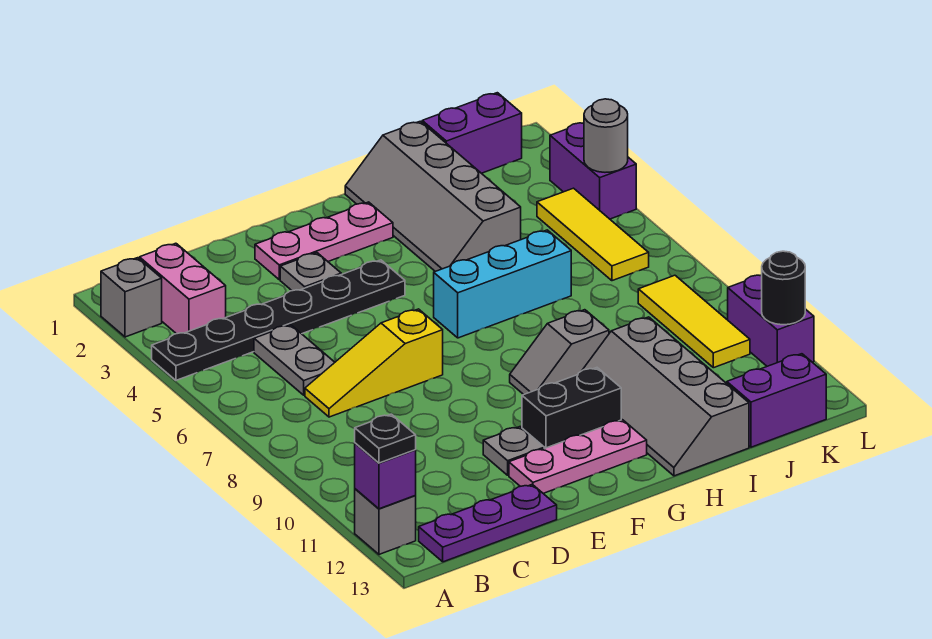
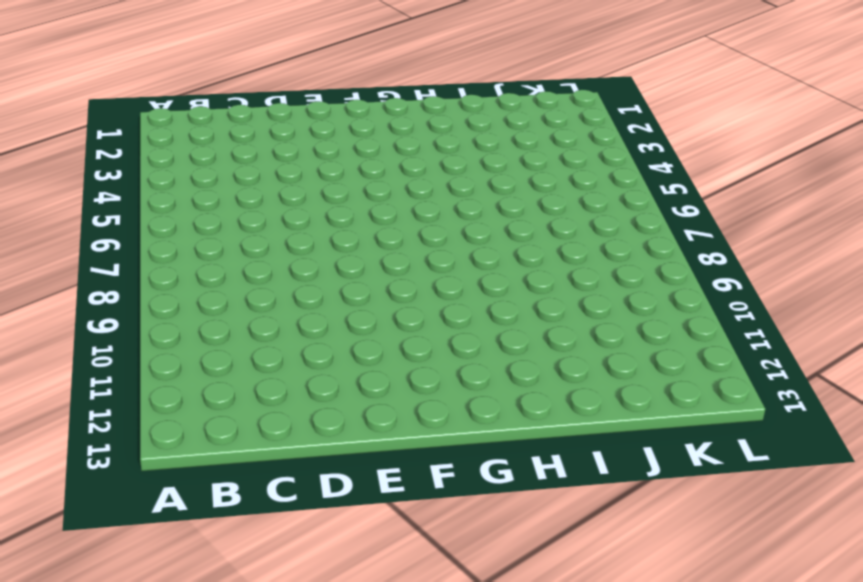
none -> grey 1x1 brick [101,258,162,337]
none -> black 1x6 plate [152,260,405,380]
none -> grey 1x1 brick [355,489,416,554]

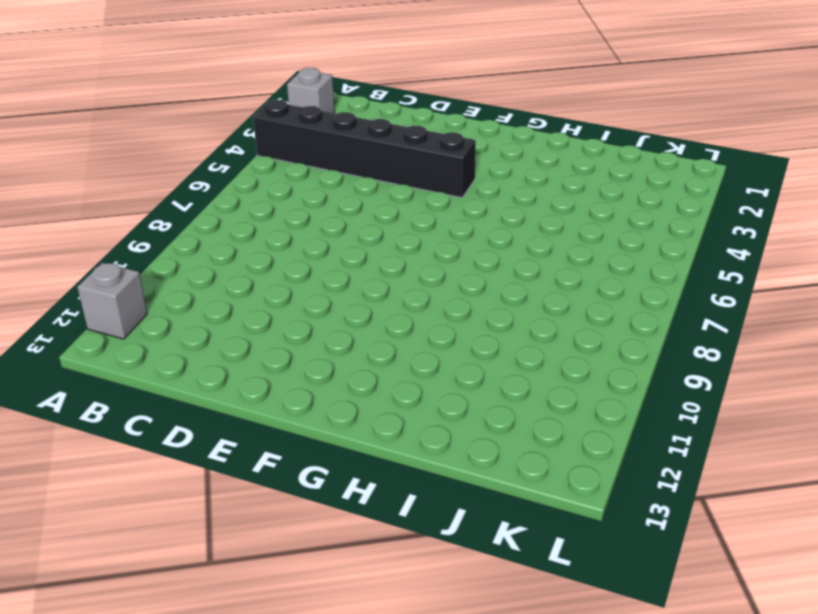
black 1x6 brick [253,100,476,198] -> black 1x6 plate [152,260,405,380]
none -> pink 1x2 brick [139,243,226,334]
none -> purple 1x3 plate [419,484,557,562]
none -> grey 1x2 plate [254,325,335,395]

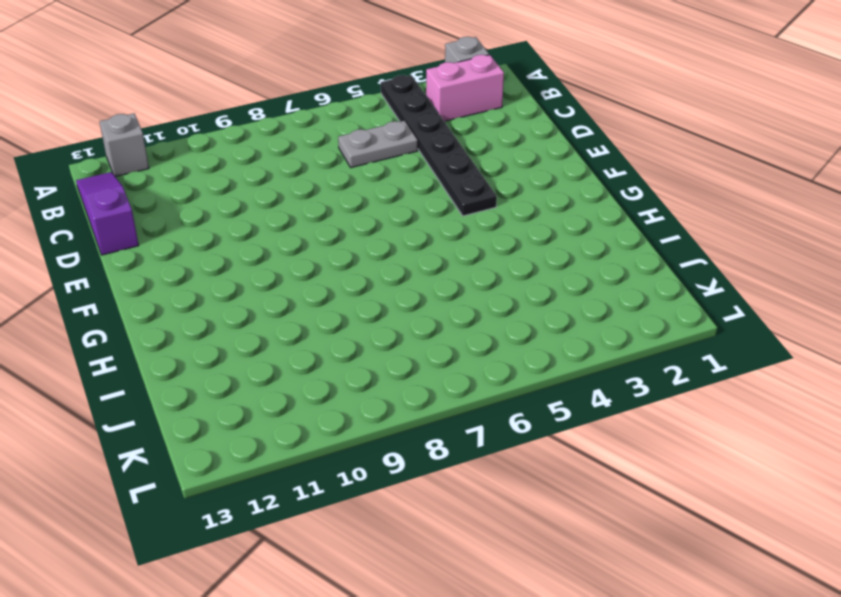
purple 1x3 slope [76,172,139,255] -> purple 1x3 plate [419,484,557,562]
none -> yellow 1x3 slope [305,309,443,417]
none -> pink 1x3 plate [255,202,393,280]
none -> grey 1x1 plate [280,253,341,291]

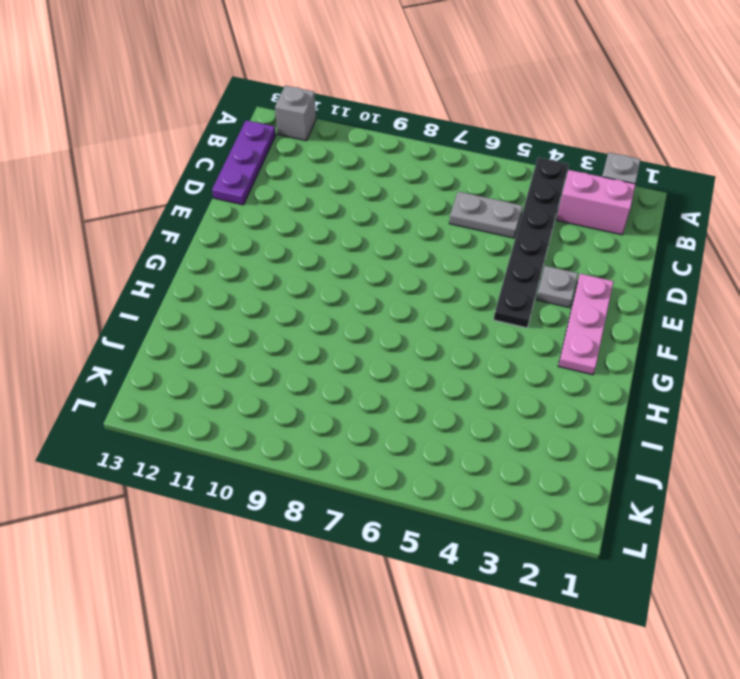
none -> yellow 1x3 slope [305,309,443,417]
none -> grey 1x1 plate [483,427,544,475]
none -> pink 1x3 plate [509,420,647,494]

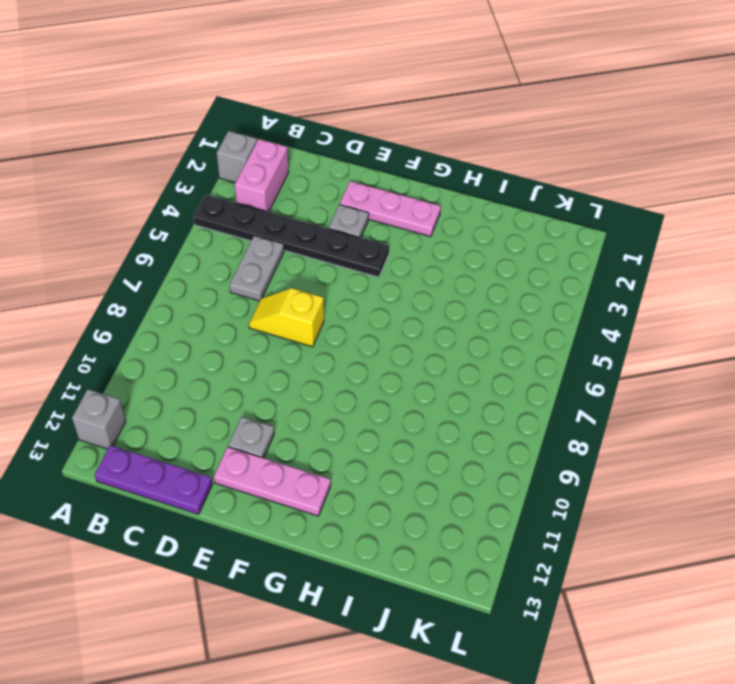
yellow 1x2 slope [249,288,324,347] -> yellow 1x3 slope [305,309,443,417]
none -> black 1x2 brick [522,368,621,448]
none -> cyan 1x3 brick [434,230,571,338]
none -> grey 1x2 slope [510,310,609,395]

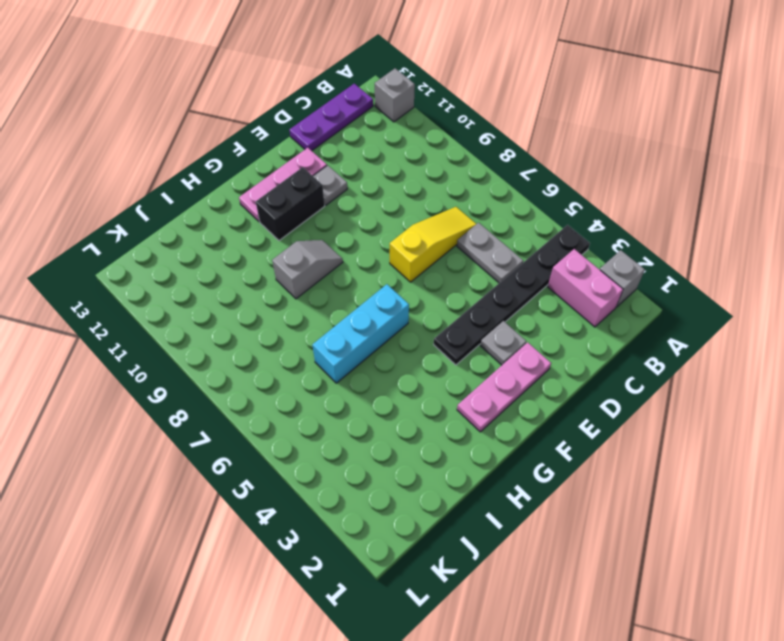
none -> grey 2x4 slope [345,121,521,272]
none -> grey 2x4 slope [583,317,749,476]
none -> purple 1x2 brick [422,93,522,173]

